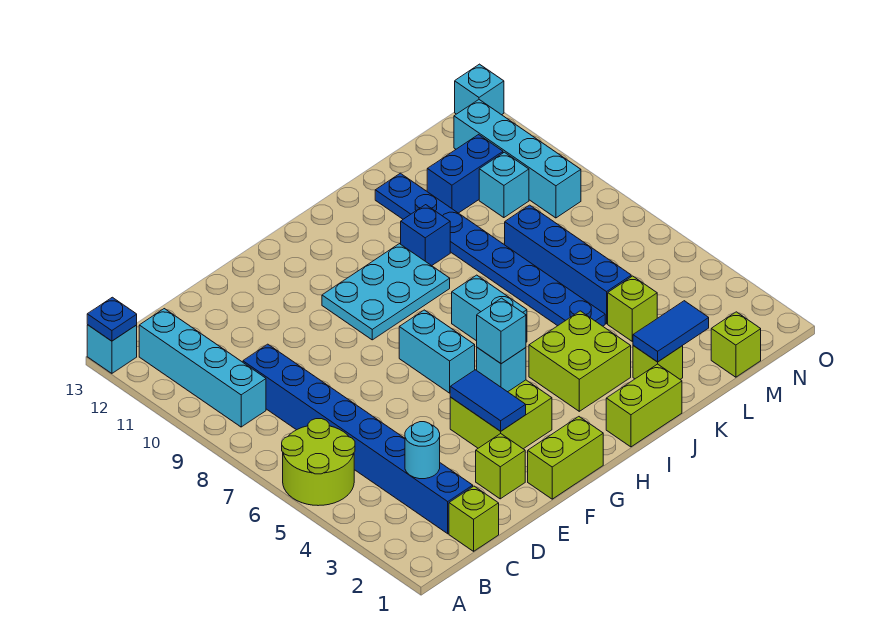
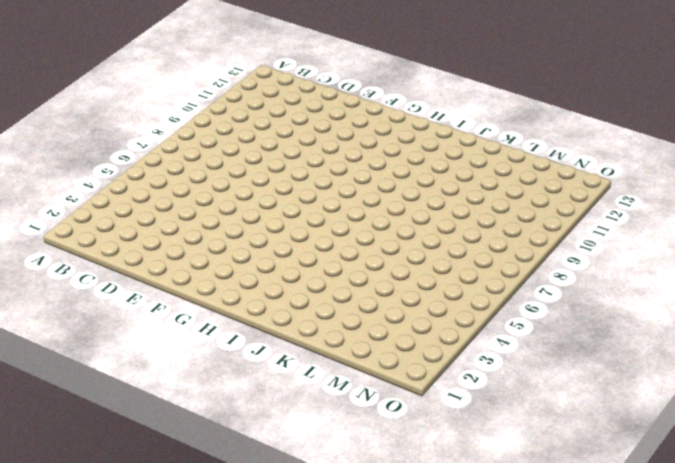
none -> lime 2x2 round brick [282,419,355,506]
none -> cyan 1x1 brick [87,325,137,373]
none -> cyan 1x4 brick [139,309,266,427]

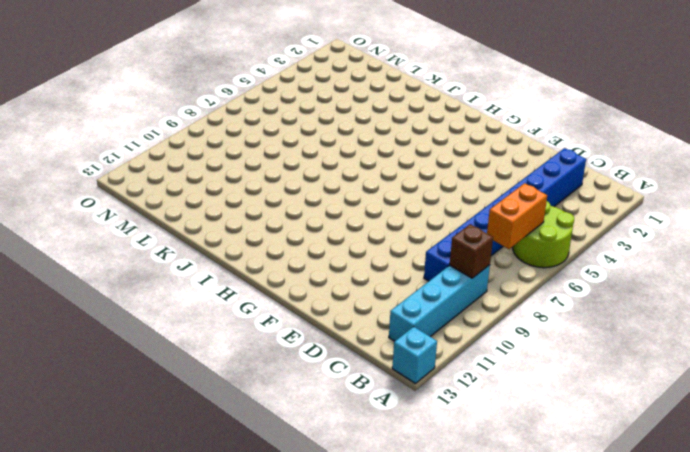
orange 1x2 brick [487,183,547,249] -> none
brown 1x1 brick [450,224,493,278] -> none
none -> lime 1x1 brick [449,486,499,551]
none -> lime 1x1 brick [476,434,525,499]
none -> lime 1x2 brick [528,417,603,499]

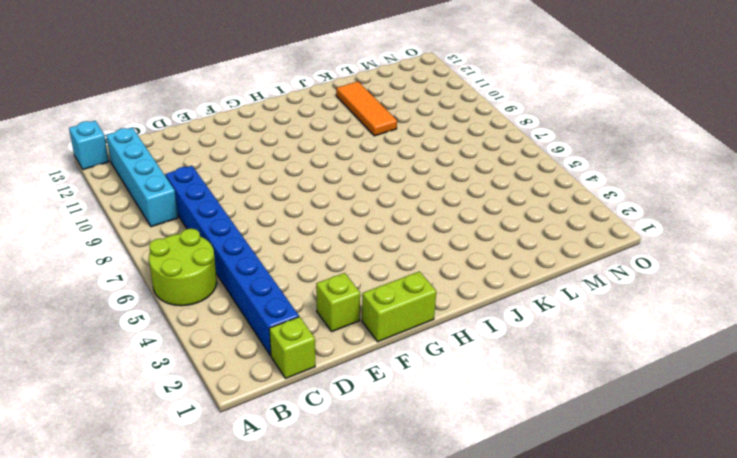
orange 1x3 tile [336,82,397,136] -> blue 1x8 plate [375,173,605,326]
none -> lime 2x2 brick [450,380,552,449]
none -> cyan 1x2 brick [399,310,475,393]
none -> cyan 2x3 plate [322,244,450,340]

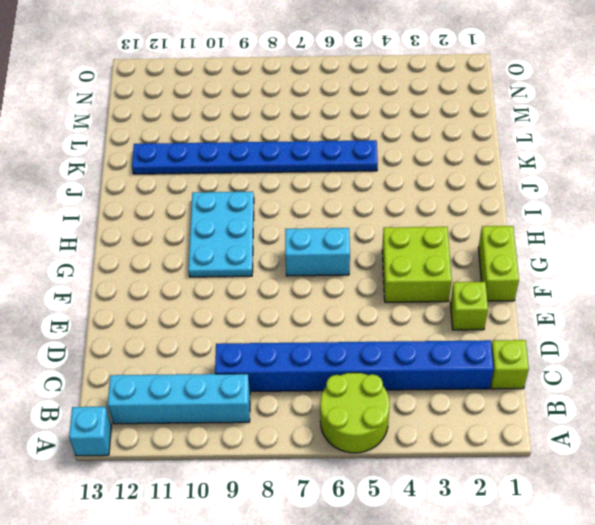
none -> lime 1x2 brick [606,364,682,447]
none -> lime 2x2 brick [529,311,631,411]
none -> cyan 1x2 brick [452,275,527,342]

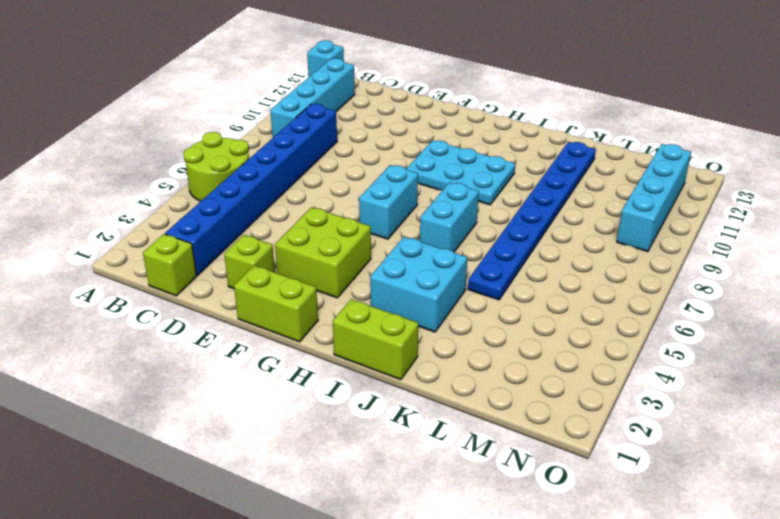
cyan 2x2 brick [370,237,468,332] -> lime 2x2 brick [529,311,631,411]
none -> blue 1x1 brick [401,205,450,266]
none -> lime 1x1 brick [633,346,683,379]
none -> lime 1x1 brick [608,276,657,341]

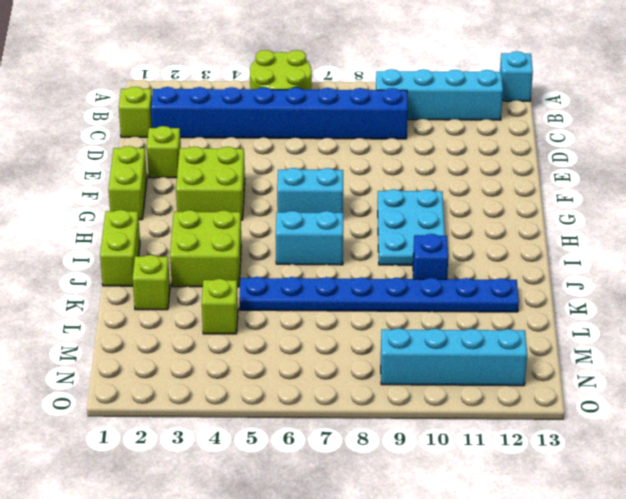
none -> blue 1x4 brick [505,205,631,324]
none -> blue 1x2 brick [427,135,503,213]
none -> lime 1x1 brick [711,312,761,377]

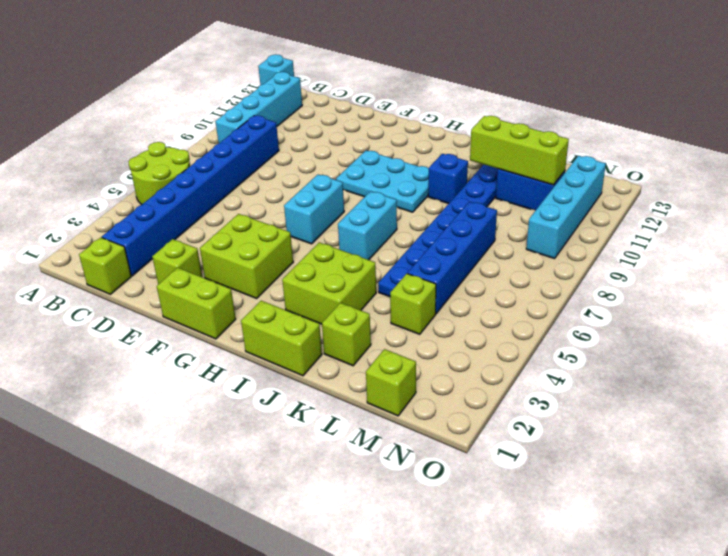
lime 1x3 brick [470,116,569,185] -> none
none -> cyan 1x1 brick [479,152,529,218]
none -> cyan 1x1 brick [455,64,504,115]
none -> blue 1x1 plate [87,297,137,341]

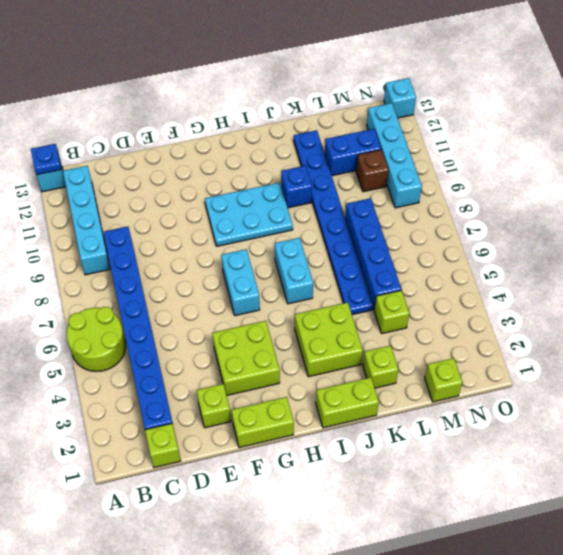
brown 1x1 brick [356,150,389,192] -> cyan 1x1 brick [479,152,529,218]
none -> cyan 1x1 round brick [405,422,440,479]
none -> blue 1x2 tile [450,370,526,431]
none -> cyan 1x1 brick [477,348,526,392]

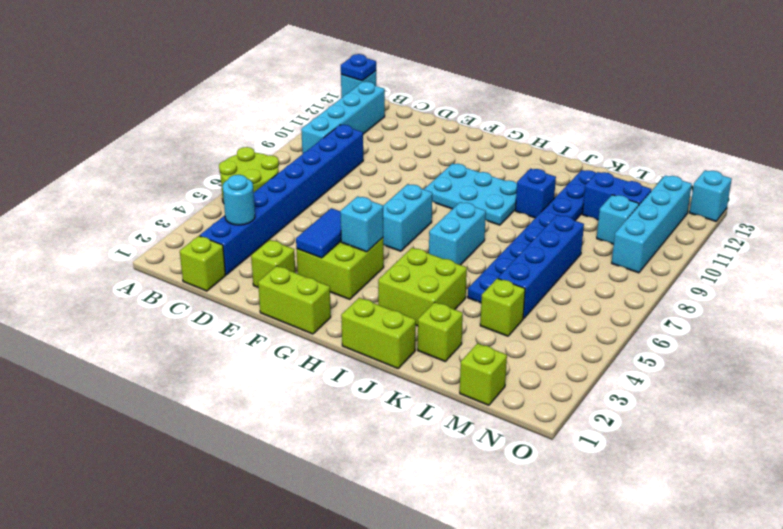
none -> blue 1x2 tile [633,301,709,362]
none -> cyan 1x1 brick [477,298,526,364]

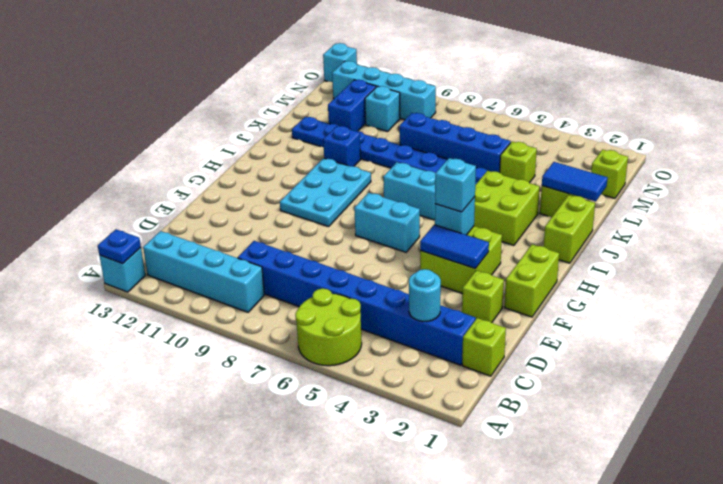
blue 1x2 tile [542,162,607,202] -> blue 1x2 tile turned to [633,301,709,362]

